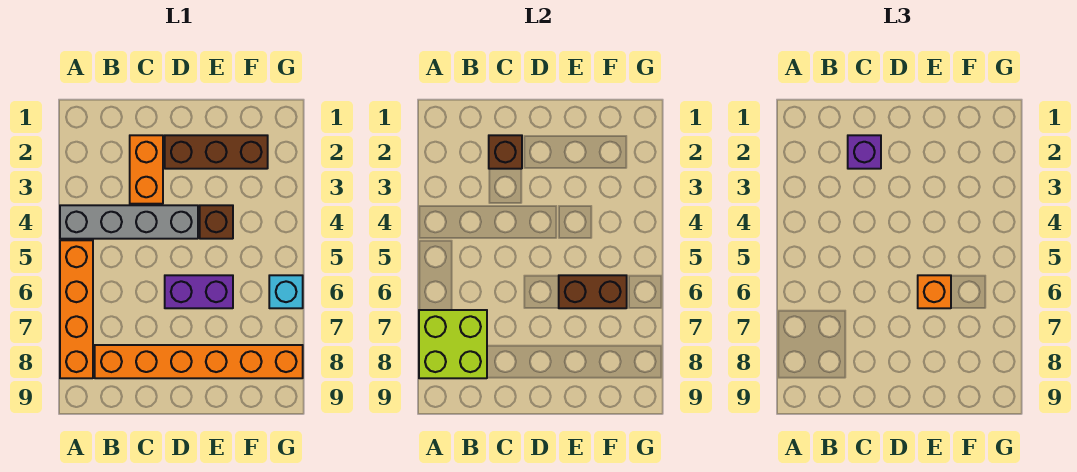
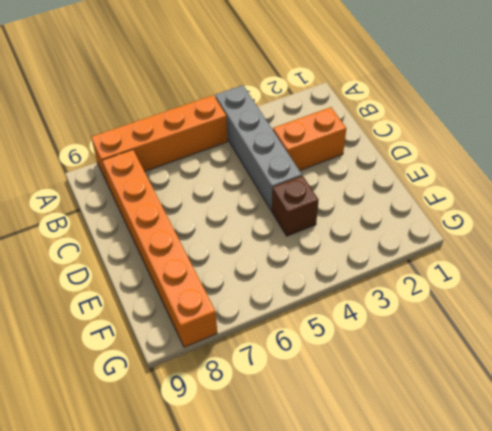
none -> brown 1x3 brick [165,135,268,169]
none -> purple 1x2 brick [165,275,233,308]
none -> cyan 1x1 brick [269,275,303,308]

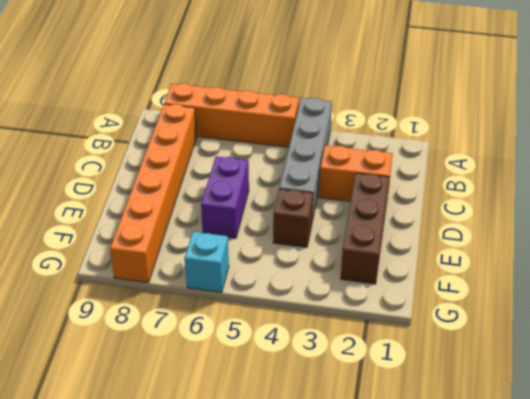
none -> lime 2x2 brick [419,310,487,378]
none -> brown 1x1 brick [489,135,522,169]
none -> brown 1x2 brick [559,275,627,308]

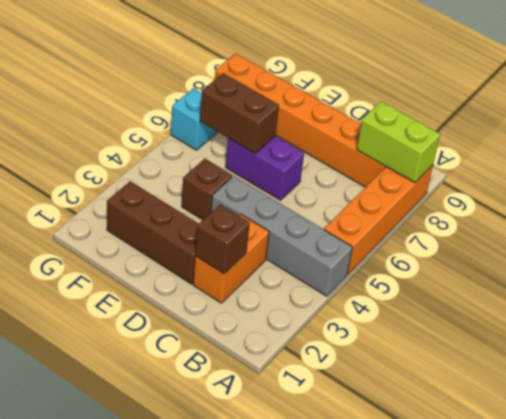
lime 1x2 brick [357,101,440,183] -> lime 2x2 brick [419,310,487,378]
none -> purple 1x1 brick [848,135,881,169]
none -> orange 1x1 brick [918,275,951,308]

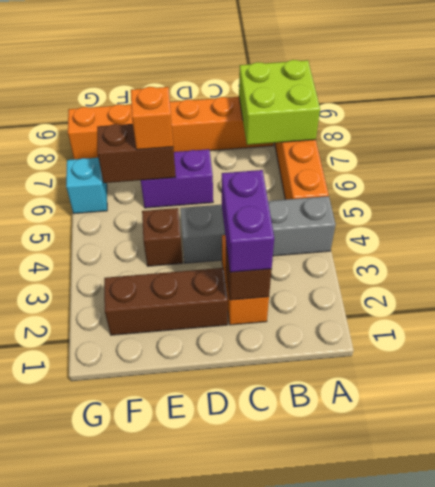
purple 1x2 brick [222,170,274,272] -> purple 1x1 brick [848,135,881,169]

